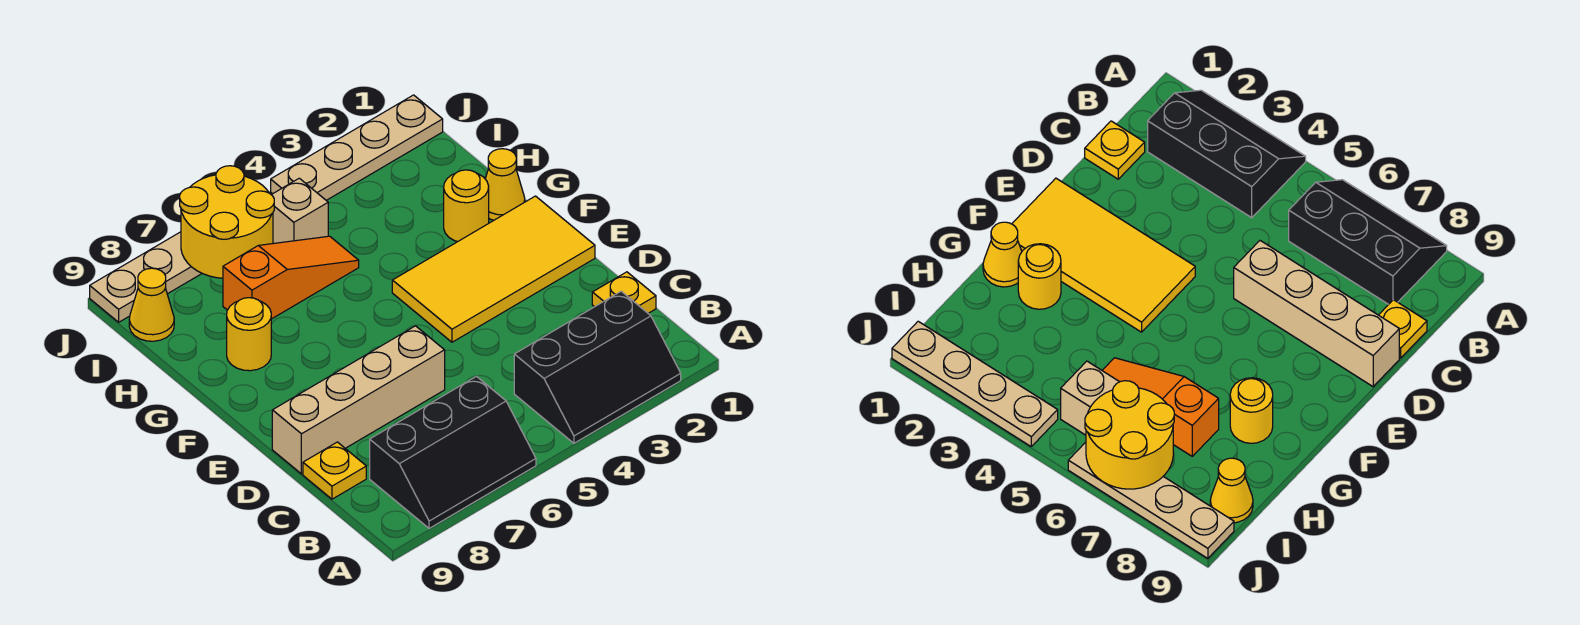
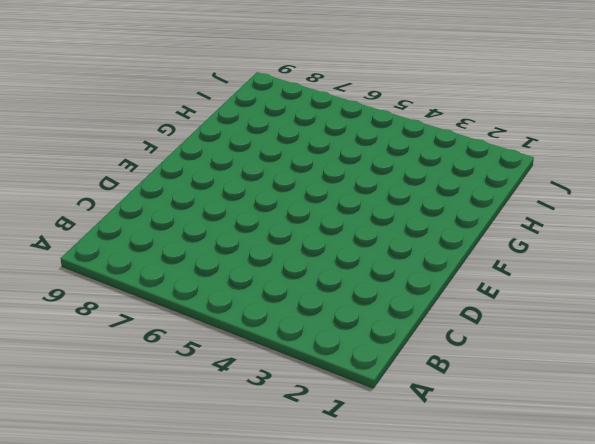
none -> black 2x3 slope [514,291,681,443]
none -> black 2x3 slope [370,376,536,528]
none -> yellow 1x1 plate [592,272,656,313]

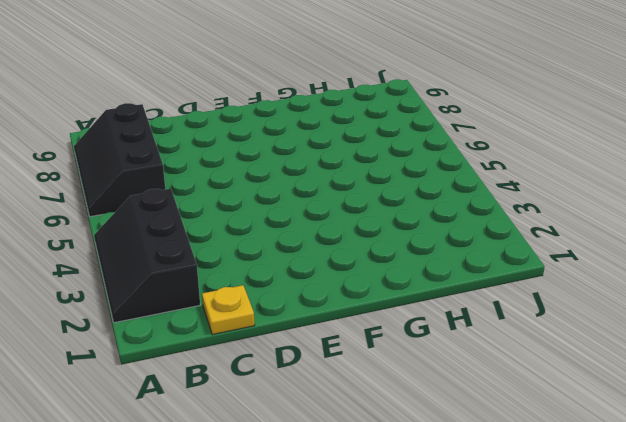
none -> yellow 1x1 plate [303,442,366,499]
none -> tan 1x4 brick [272,326,445,474]
none -> yellow 2x4 tile [392,196,595,342]

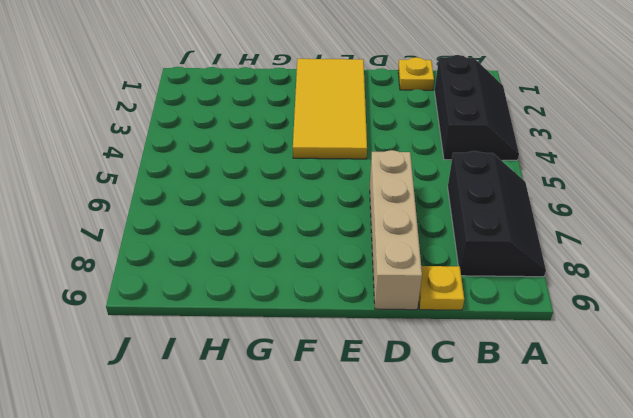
none -> yellow 1x1 cone [485,149,525,220]
none -> yellow 1x1 round brick [444,170,489,242]
none -> yellow 1x1 round brick [227,298,271,371]

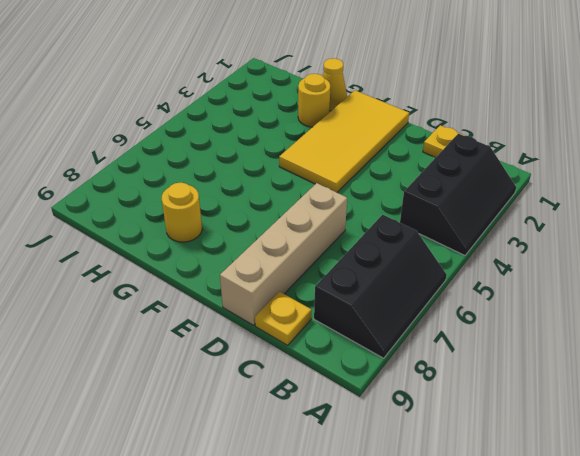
none -> orange 1x3 slope [223,236,359,319]
none -> tan 1x1 brick [272,178,328,244]
none -> yellow 1x1 cone [129,268,174,341]

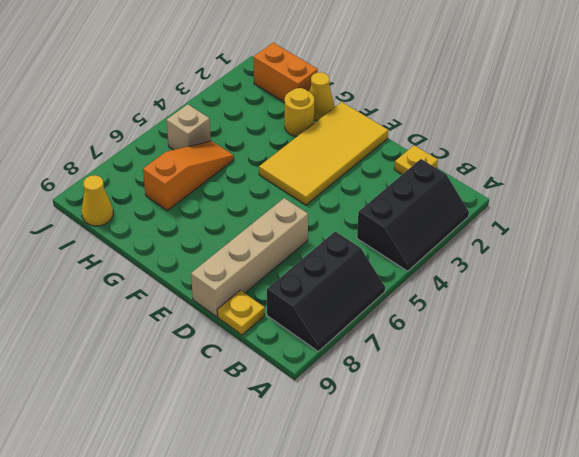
orange 1x2 brick [253,43,318,103] -> none
none -> yellow 1x1 round brick [227,298,271,371]
none -> tan 1x4 plate [271,95,443,200]
none -> tan 1x4 plate [90,232,202,322]

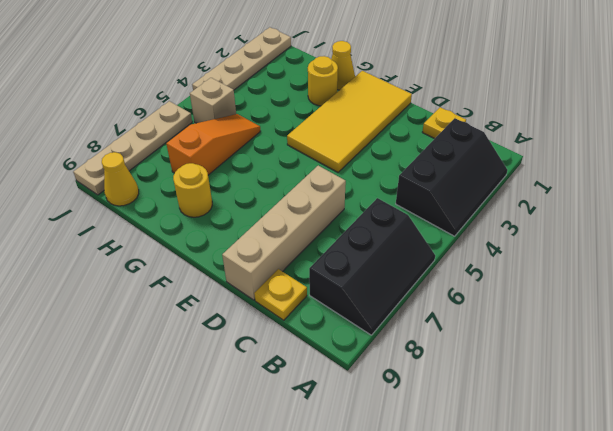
none -> yellow 2x2 round brick [180,166,274,278]

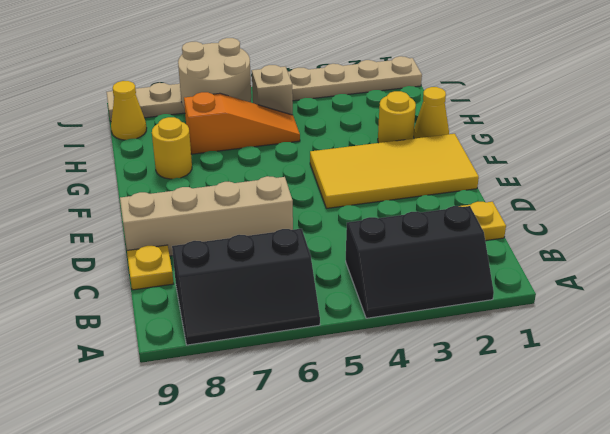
tan 2x2 round brick [178,38,251,108] -> yellow 2x2 round brick [180,166,274,278]

